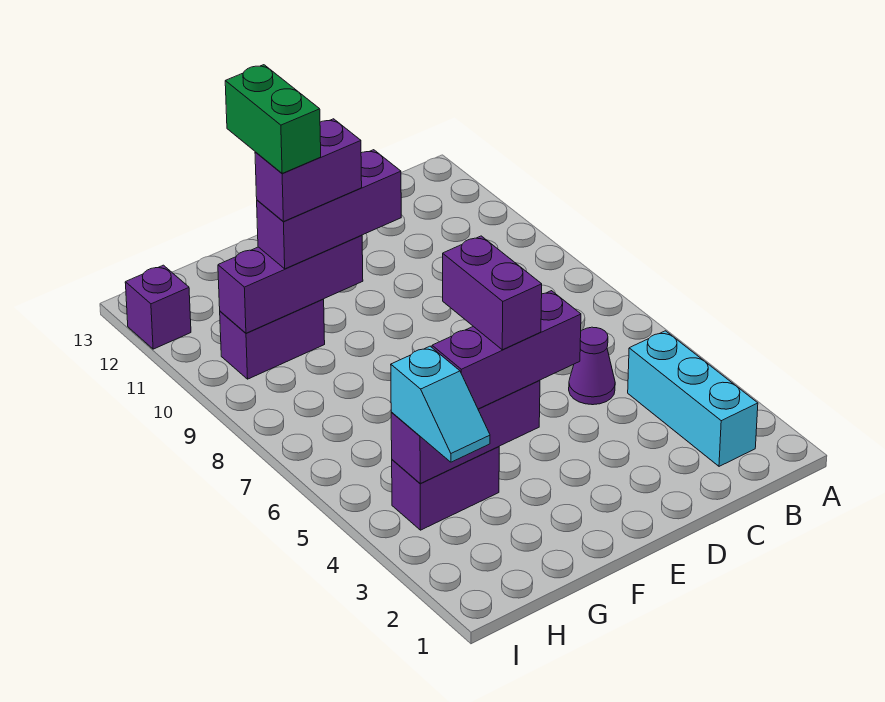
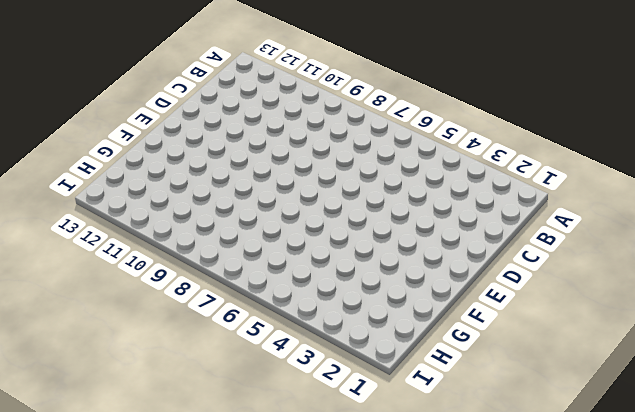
none -> cyan 1x3 brick [628,331,758,466]
none -> purple 1x1 cone [569,327,615,405]
none -> purple 1x2 brick [392,447,499,530]

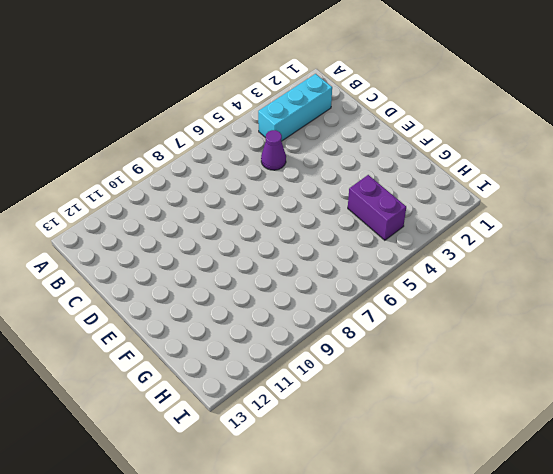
none -> purple 1x2 brick [220,299,325,379]
none -> purple 1x1 brick [125,265,191,349]
none -> purple 1x3 brick [391,380,540,483]

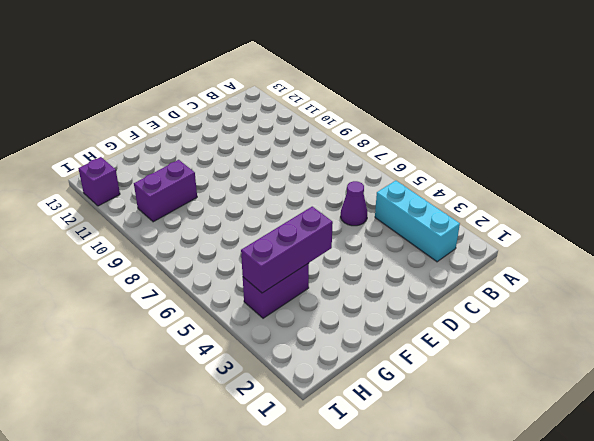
none -> purple 1x3 brick [218,235,363,333]
none -> purple 1x3 brick [432,291,581,409]
none -> purple 1x3 brick [257,150,401,269]

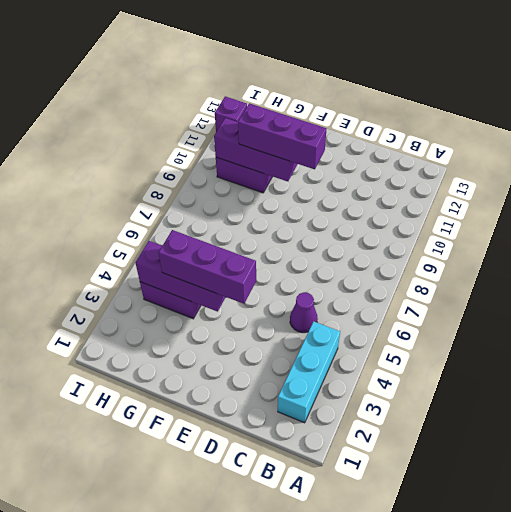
none -> cyan 1x2 slope [391,346,490,462]
none -> purple 1x2 brick [443,236,542,350]
none -> purple 1x2 brick [255,119,362,222]

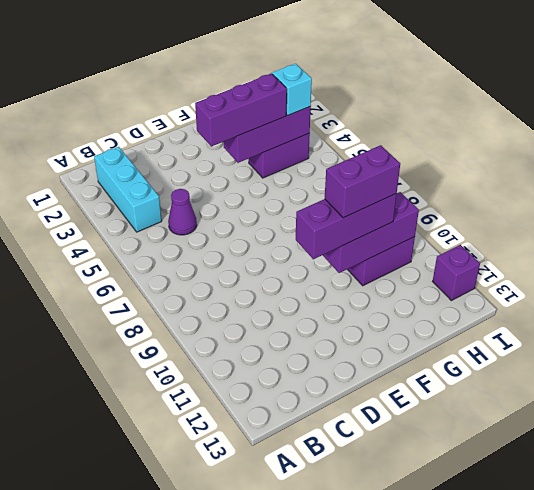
none -> purple 1x2 brick [443,236,542,350]
none -> green 1x2 brick [225,65,321,173]

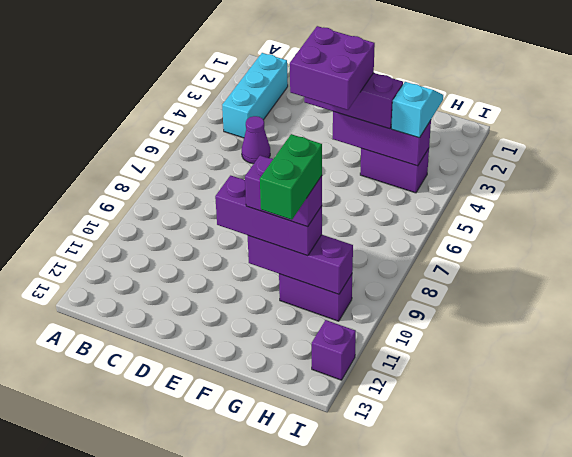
purple 2x2 brick [290,26,375,110] -> purple 1x2 brick [443,236,542,350]

